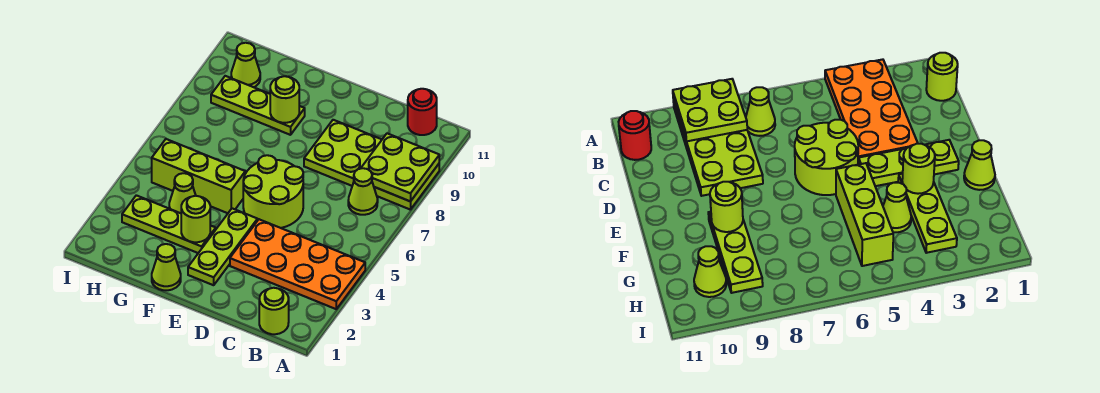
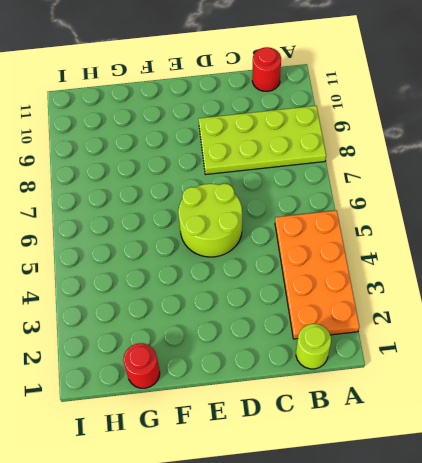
orange 2x4 plate [275,210,359,339] -> orange 2x4 plate turned to [230,219,365,309]
red 1x1 round brick [123,343,160,388] -> none
none -> lime 1x1 cone [348,168,378,215]
none -> lime 1x3 plate [188,208,258,285]
none -> lime 1x1 cone [152,244,181,290]

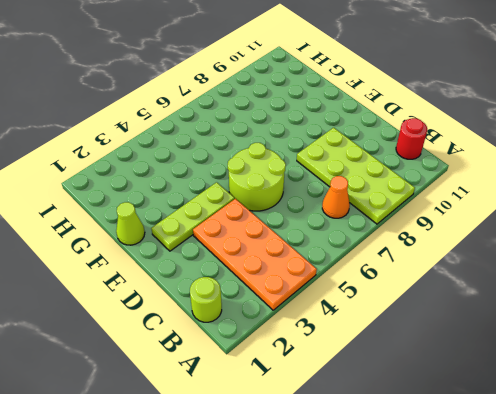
orange 1x1 cone [322,176,350,218] -> lime 1x1 cone [348,168,378,215]
none -> lime 1x3 plate [122,195,216,253]
none -> lime 1x3 brick [152,139,245,213]
none -> lime 1x3 plate [211,76,305,135]

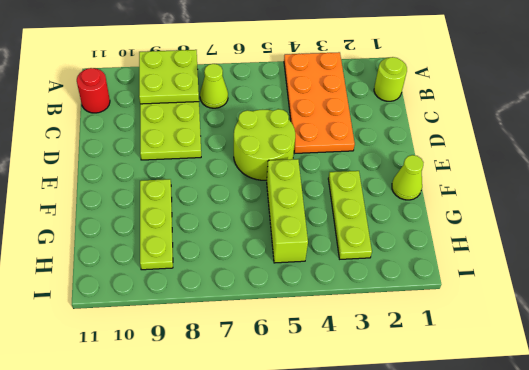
none -> lime 1x3 plate [188,208,258,285]
none -> lime 1x1 cone [169,173,196,213]
none -> lime 1x1 cone [231,43,260,87]

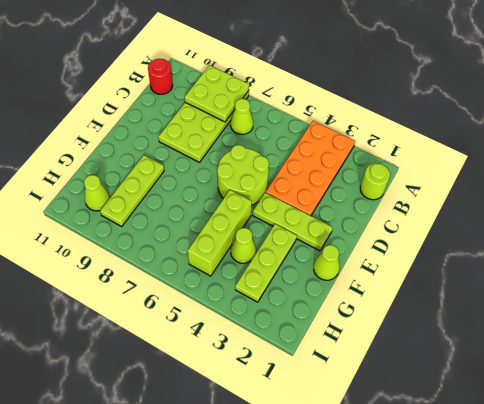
none -> lime 1x1 round brick [181,196,210,242]
none -> lime 1x1 round brick [270,76,299,123]

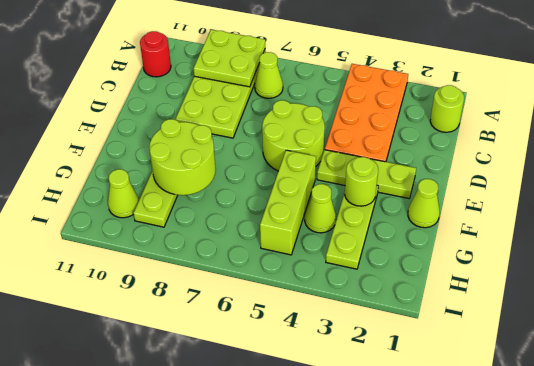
lime 2x2 round brick [149,119,216,195] -> lime 1x1 round brick [270,76,299,123]

